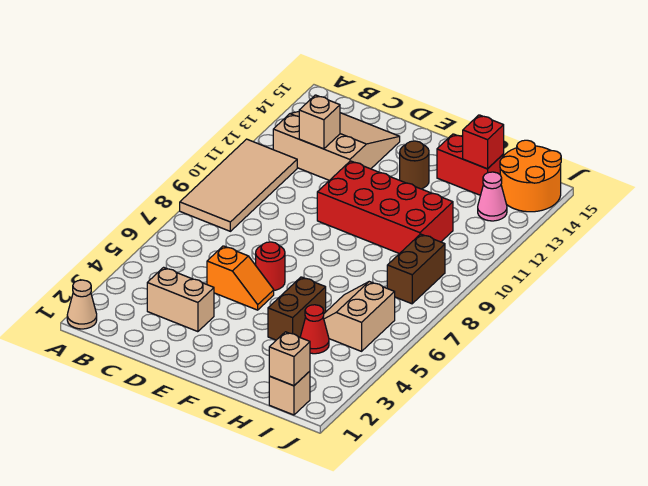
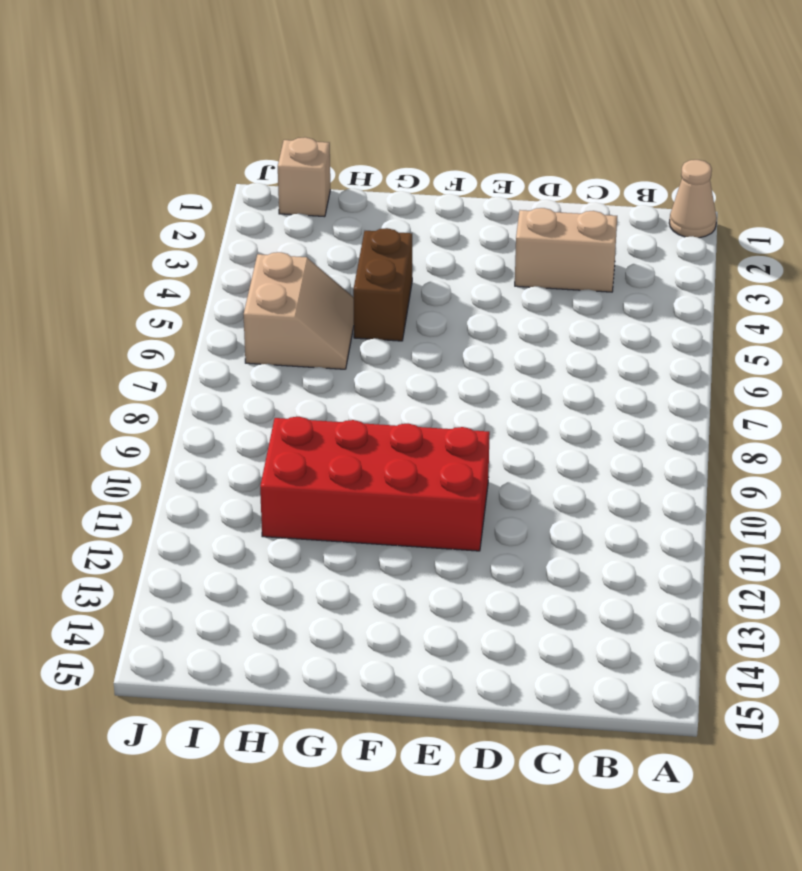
none -> tan 2x4 tile [180,139,297,231]
none -> tan 3x3 slope [273,112,400,180]
none -> orange 1x2 slope [207,246,274,310]

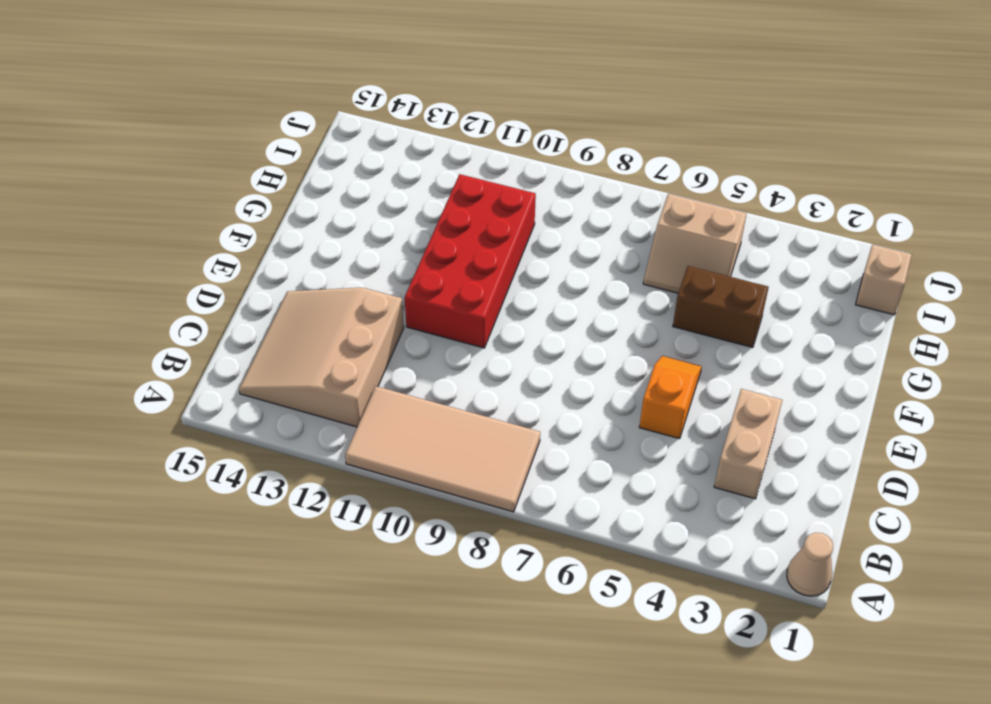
none -> red 1x1 round brick [256,242,285,290]
none -> brown 1x1 round brick [400,141,429,189]
none -> red 1x2 brick [437,134,504,195]

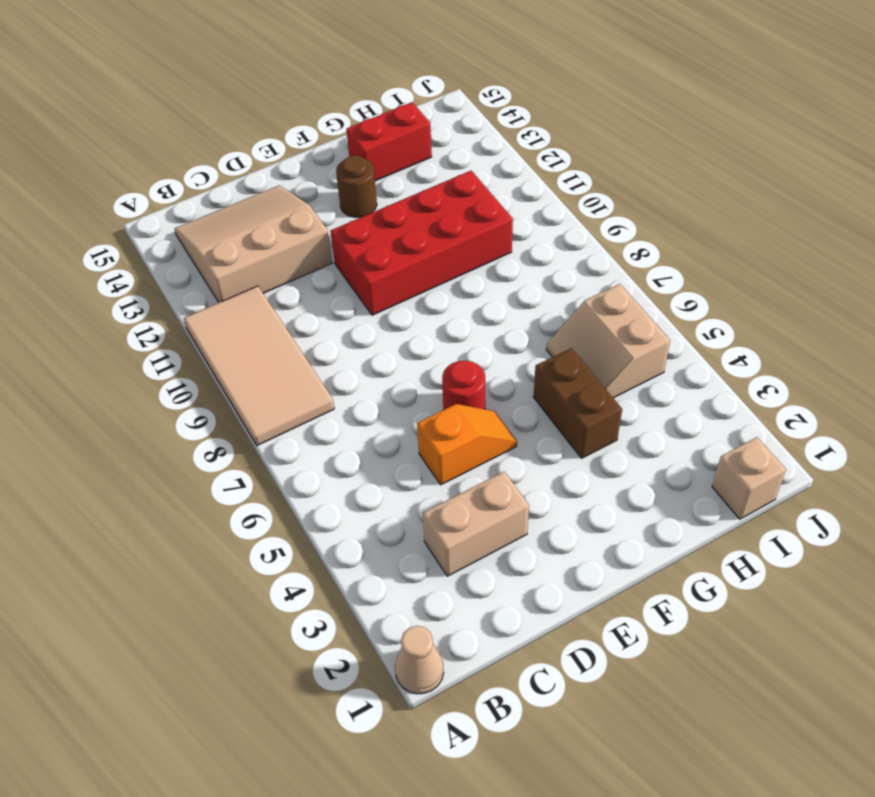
none -> red 1x1 cone [300,305,329,354]
none -> brown 1x2 brick [387,234,445,304]
none -> pink 1x1 cone [478,172,507,221]

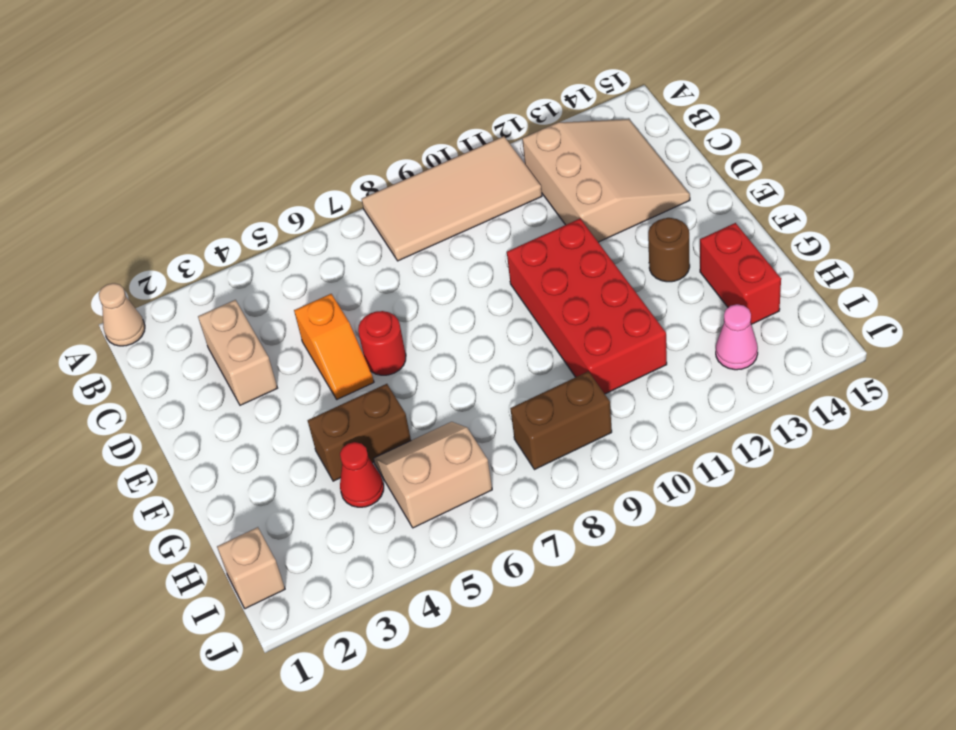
none -> orange 2x2 round brick [500,140,561,212]
none -> tan 1x1 brick [299,95,340,149]
none -> red 1x1 brick [463,115,504,169]

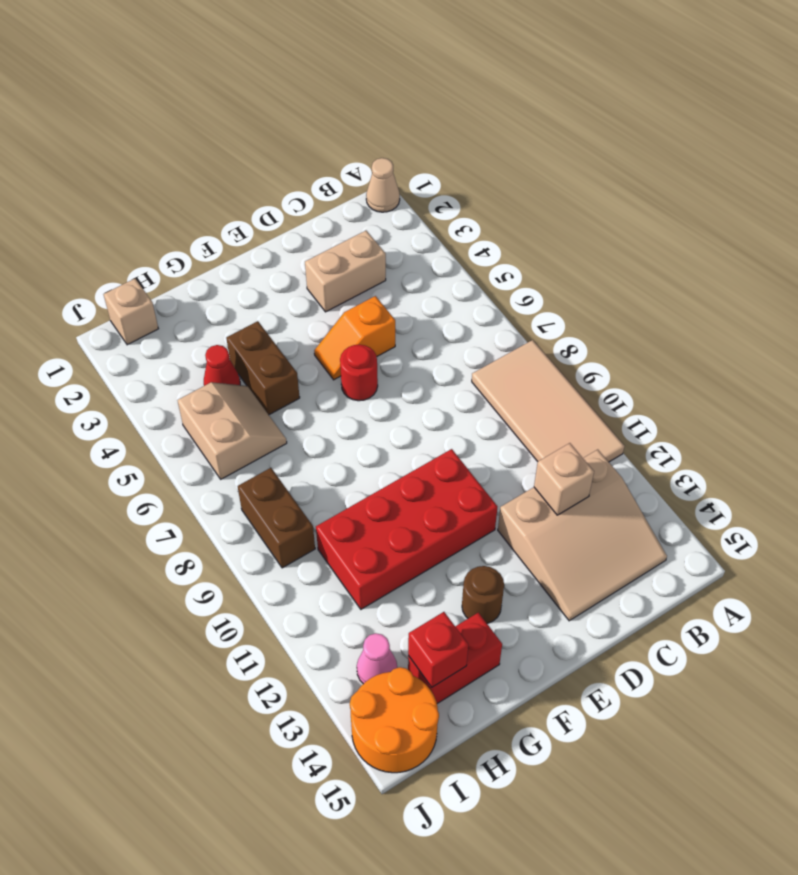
none -> tan 1x1 brick [269,332,310,386]

